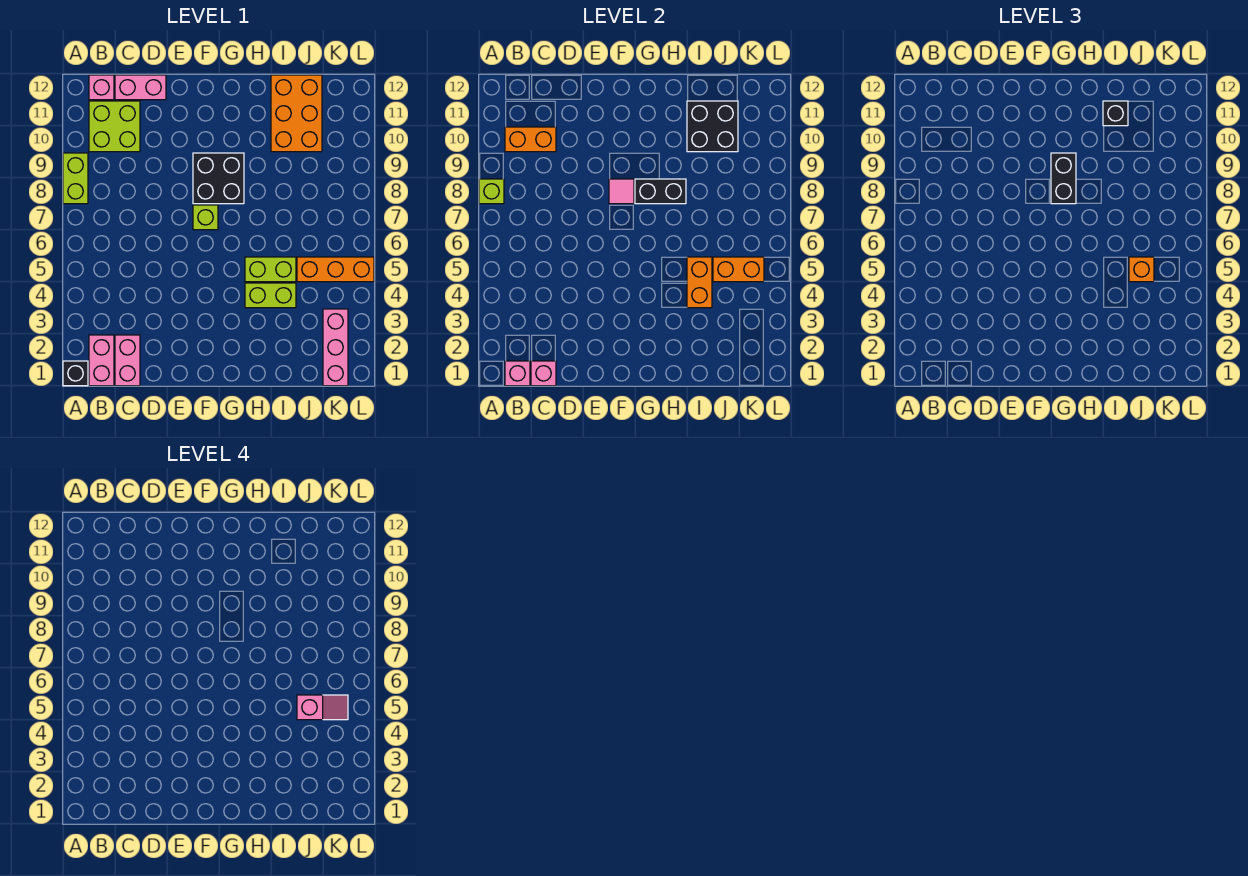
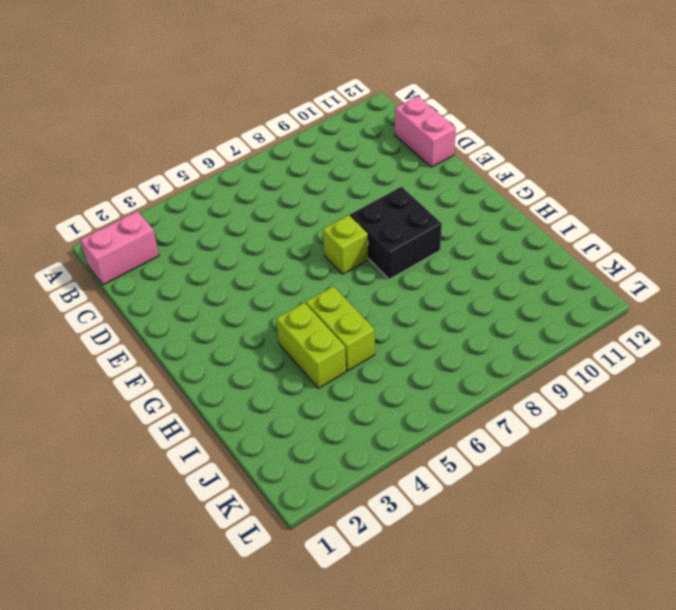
none -> black 1x1 brick [63,361,88,386]
none -> lime 1x2 brick [63,153,88,204]
none -> lime 2x2 brick [89,101,140,152]

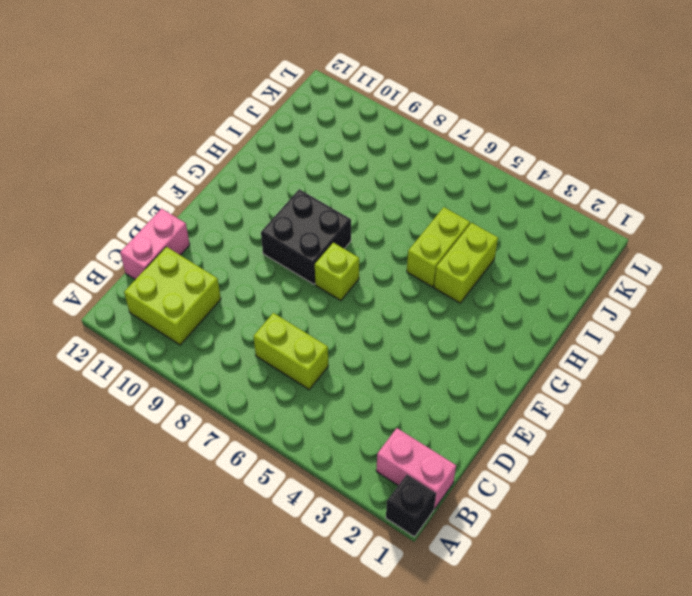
lime 1x2 brick [253,313,328,389] -> lime 1x2 brick moved to [63,153,88,204]
none -> pink 1x1 brick [89,75,114,100]
none -> pink 1x2 brick [115,335,140,386]
none -> orange 2x3 brick [271,75,322,152]

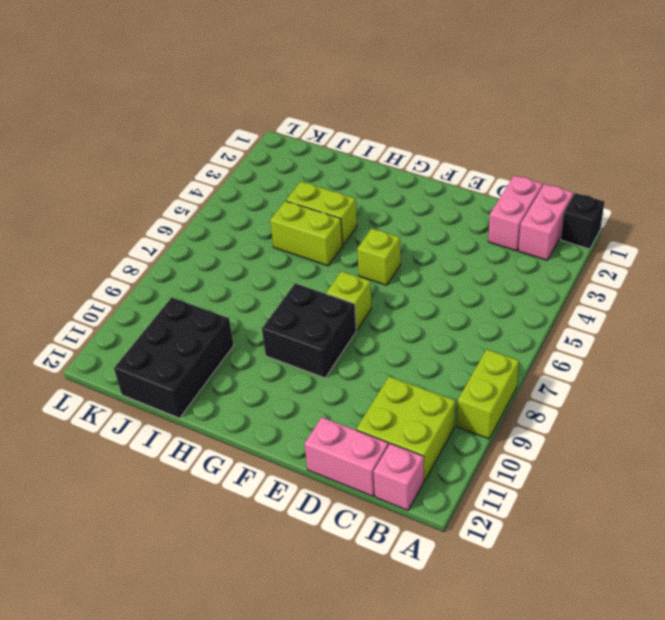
lime 1x1 brick [357,228,400,285] -> lime 1x1 brick moved to [479,179,504,204]
black 2x3 brick [114,297,234,418] -> orange 2x3 brick [271,75,322,152]
none -> orange 1x3 brick [297,257,374,282]
none -> pink 1x3 brick [323,309,348,386]
none -> pink 1x1 brick [505,361,530,386]

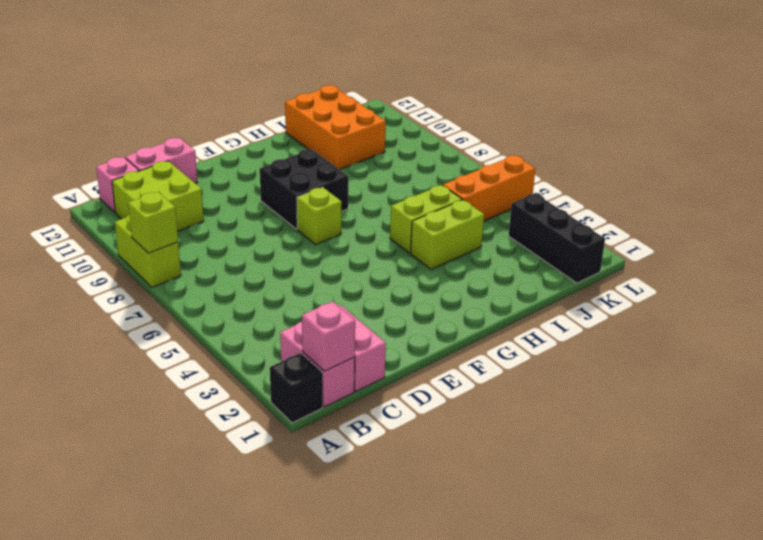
black 1x3 brick [509,193,605,283] -> pink 1x3 brick [323,309,348,386]
none -> orange 1x2 brick [505,127,556,152]
none -> pink 1x1 brick [531,361,556,386]
none -> pink 1x1 tile [609,179,634,204]

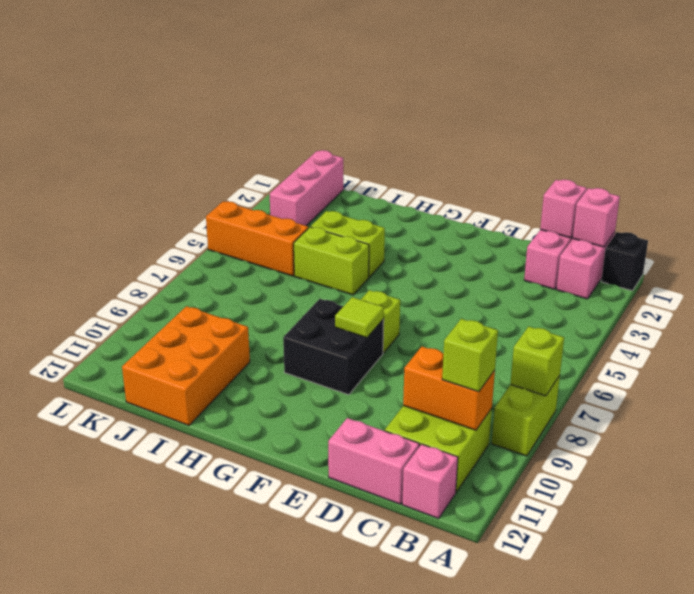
lime 1x1 brick [442,319,498,392] -> none
lime 1x1 tile [335,297,384,338] -> pink 1x1 tile [609,179,634,204]
none -> black 1x2 brick [635,179,686,204]
none -> orange 1x2 brick [687,257,712,308]
none -> black 2x2 brick [687,101,738,152]

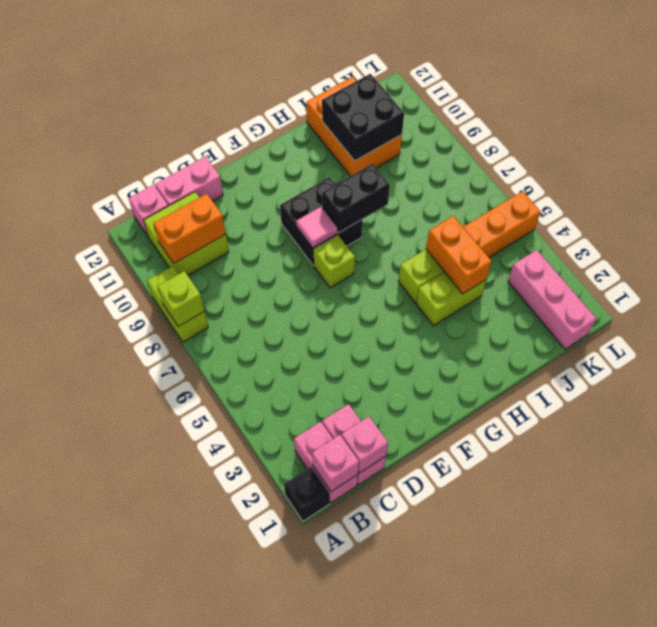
none -> orange 1x2 brick [713,257,764,282]
none -> black 1x2 brick [1051,153,1076,204]
none -> black 1x1 brick [1103,101,1128,126]

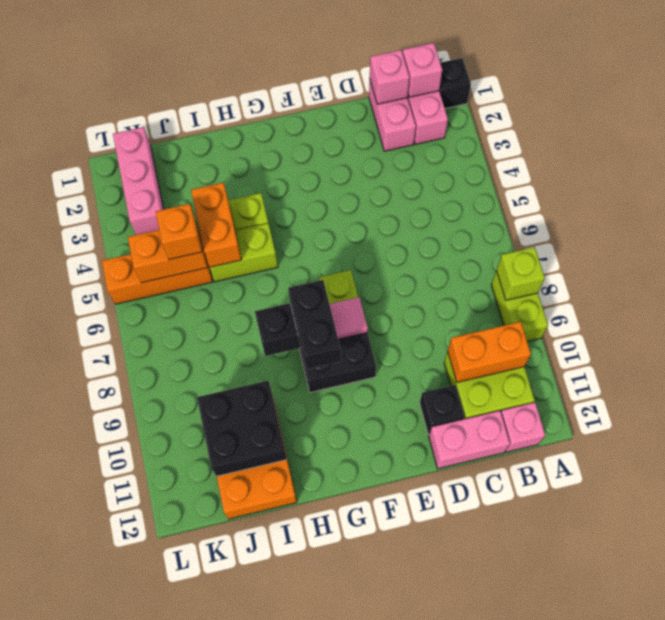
black 1x1 brick [420,385,465,435] -> black 1x1 brick moved to [1103,101,1128,126]
none -> pink 1x2 slope [297,695,348,720]

